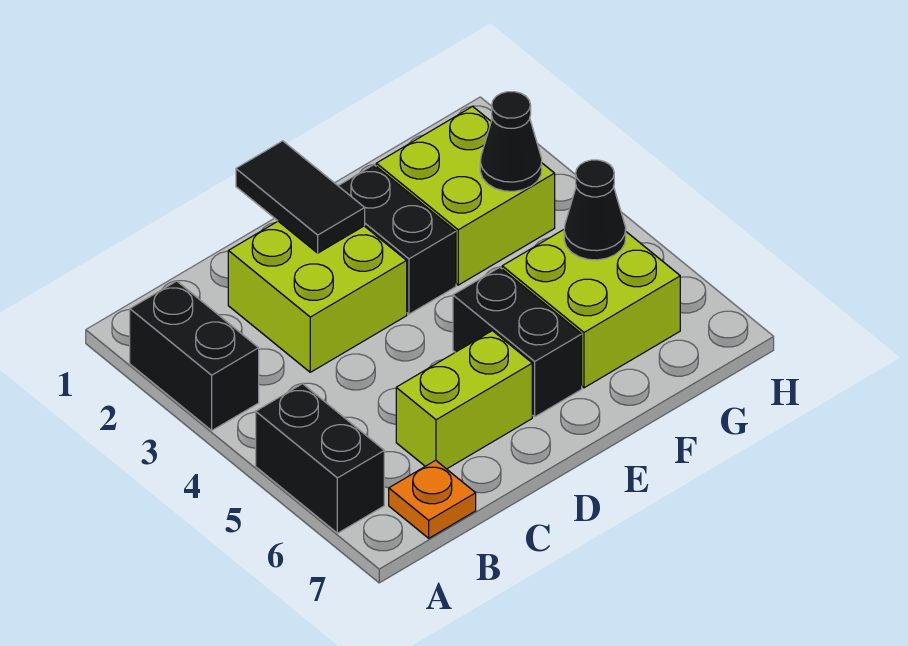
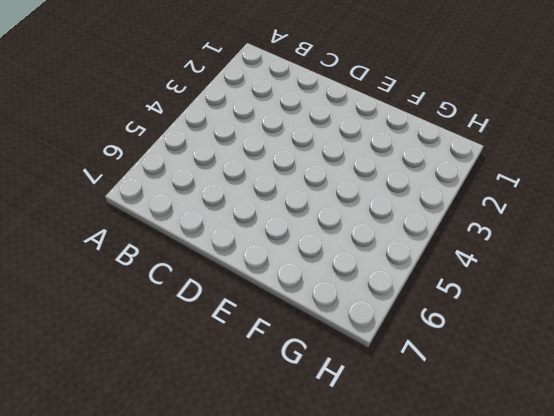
none -> black 1x2 brick [130,281,259,430]
none -> black 1x2 brick [256,384,384,533]
none -> orange 1x1 plate [389,460,476,538]

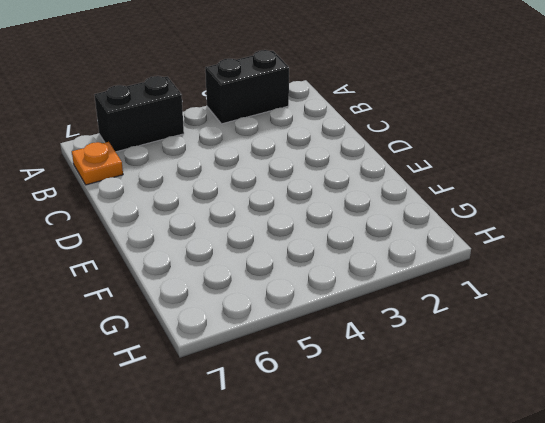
none -> lime 2x2 brick [228,221,407,372]
none -> lime 1x2 brick [396,331,532,469]
none -> black 1x2 brick [339,165,456,314]

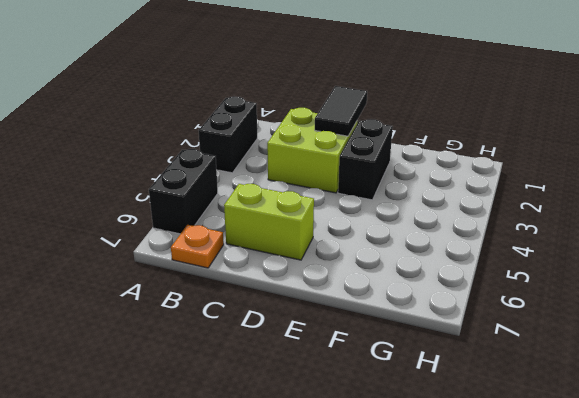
none -> black 1x2 brick [453,267,582,417]
none -> lime 2x2 brick [376,106,555,285]
none -> lime 2x2 brick [502,230,680,388]

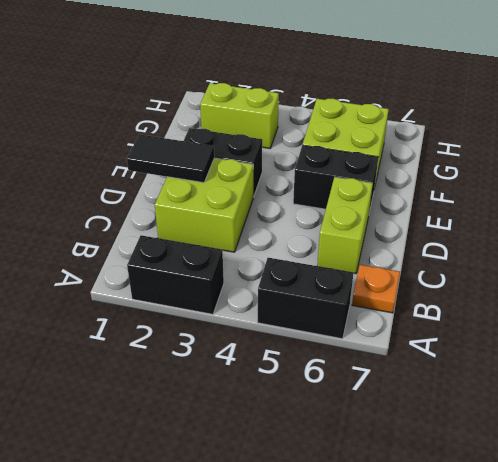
lime 1x2 brick [200,83,279,148] -> lime 2x2 brick [376,106,555,285]
none -> black 1x1 cone [480,92,542,191]
none -> black 1x1 cone [564,160,626,260]

